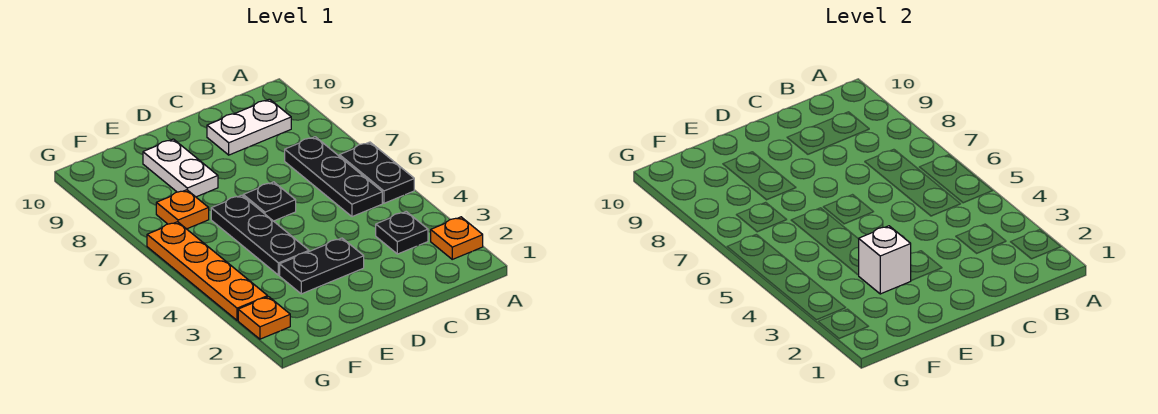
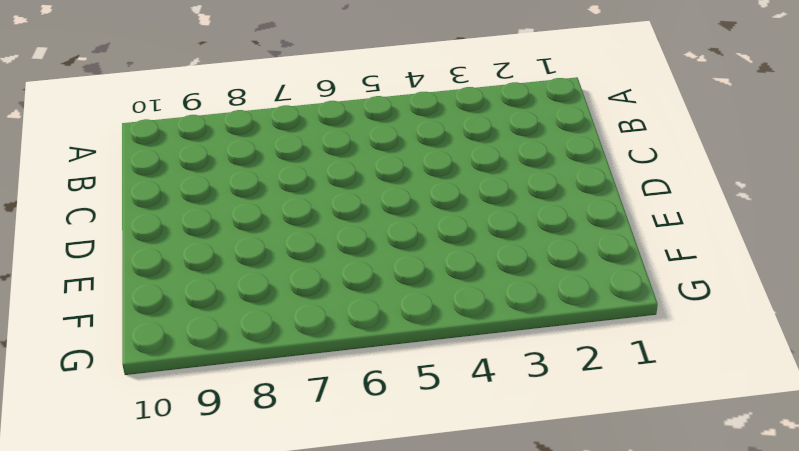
none -> orange 1x1 plate [431,217,483,259]
none -> black 1x2 plate [340,142,414,203]
none -> black 1x1 plate [376,212,428,254]

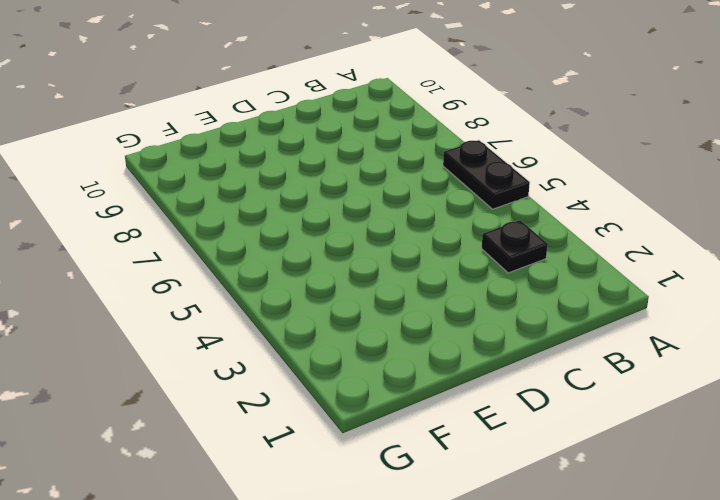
none -> orange 1x1 plate [431,217,483,259]
none -> black 1x3 plate [285,137,382,217]
none -> white 1x2 plate [207,99,291,155]

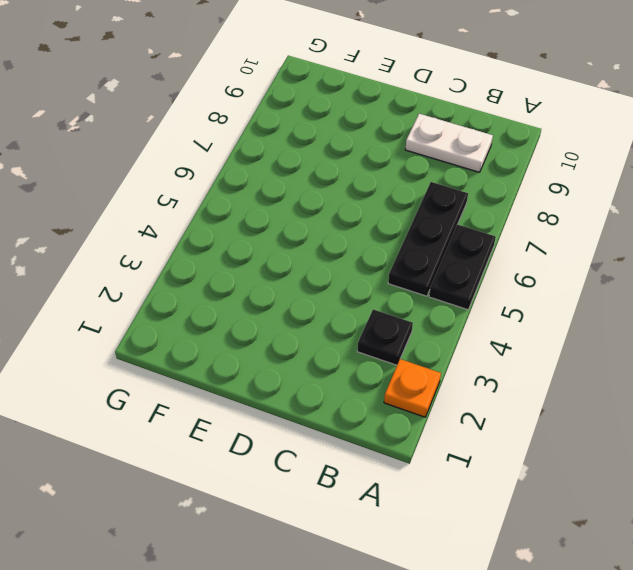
none -> black 1x2 plate [280,238,364,294]
none -> black 1x1 plate [243,182,296,221]
none -> black 1x3 plate [211,195,309,275]

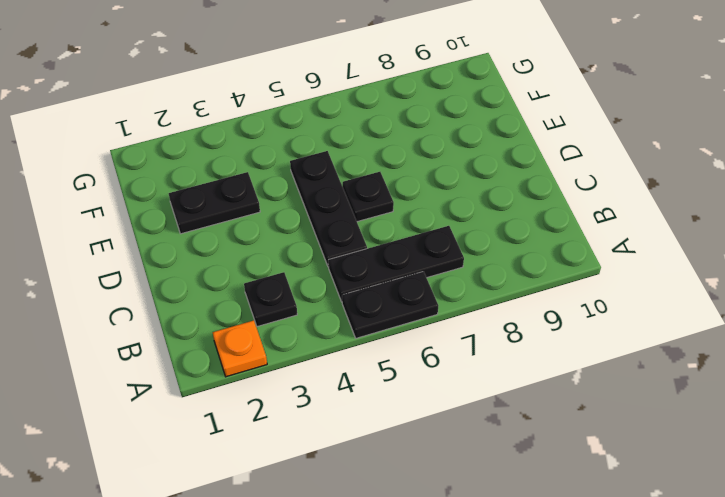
black 1x3 plate [290,151,367,267] -> black 1x3 plate turned to [211,195,309,275]
black 1x2 plate [169,172,260,234] -> black 1x2 plate turned to [280,238,364,294]
none -> white 1x2 plate [207,99,291,155]
none -> white 1x2 plate [143,139,218,197]
none -> orange 1x1 plate [156,190,209,229]

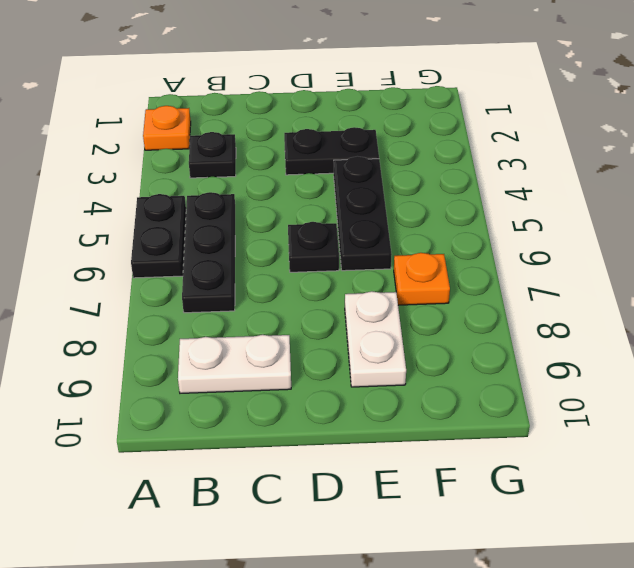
none -> orange 1x1 plate [238,297,290,339]
none -> orange 1x4 plate [147,222,268,320]
none -> white 1x1 brick [859,226,911,294]

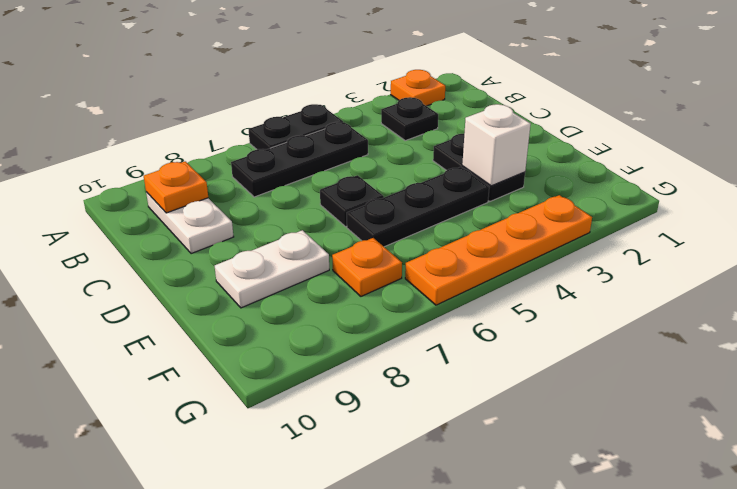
orange 1x1 plate [144,161,208,213] -> orange 1x1 plate moved to [238,297,290,339]

